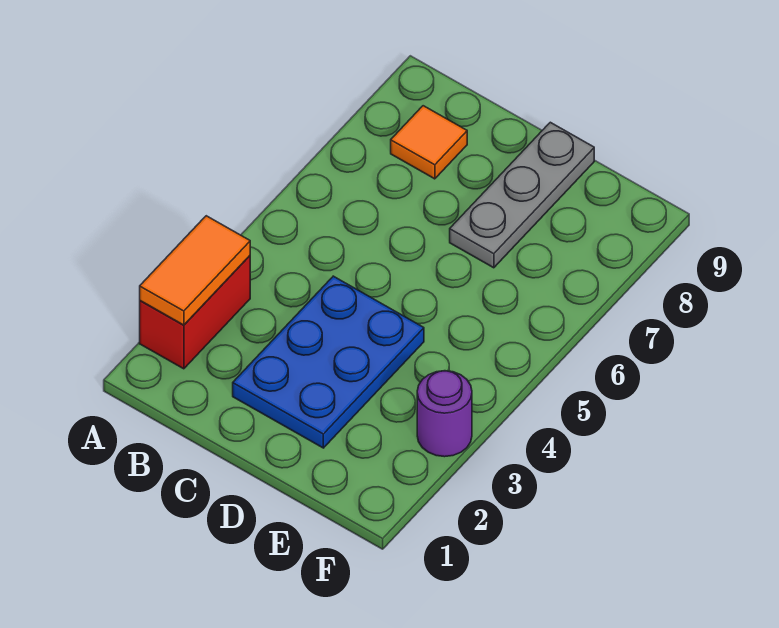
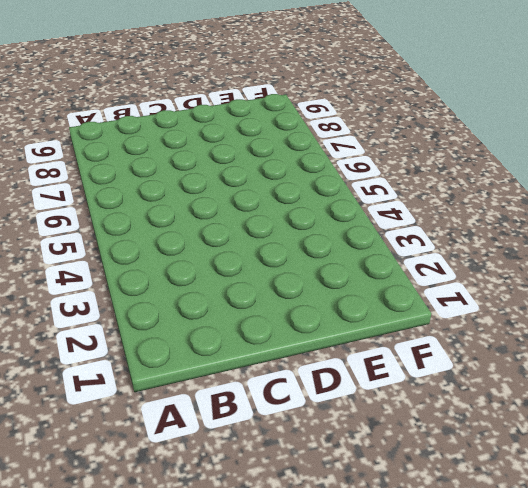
none -> red 1x2 brick [140,256,250,369]
none -> orange 1x1 tile [391,106,467,179]

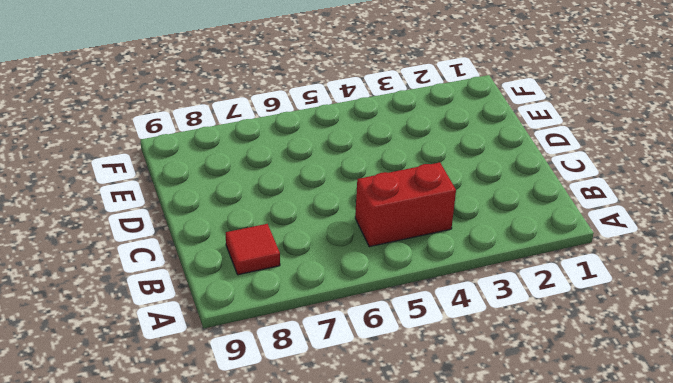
red 1x2 brick [355,162,456,247] -> red 1x2 brick moved to [140,256,250,369]
red 1x1 tile [226,224,280,275] -> orange 1x1 tile [391,106,467,179]
none -> blue 2x3 plate [233,276,424,448]
none -> grey 1x3 plate [450,122,594,268]

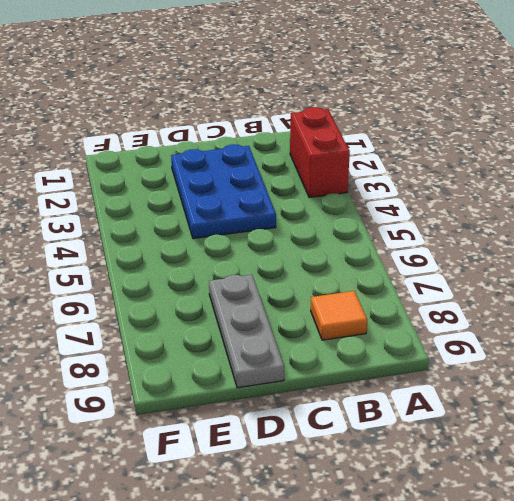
none -> purple 1x1 round brick [417,371,472,457]
none -> orange 1x2 tile [140,216,250,325]

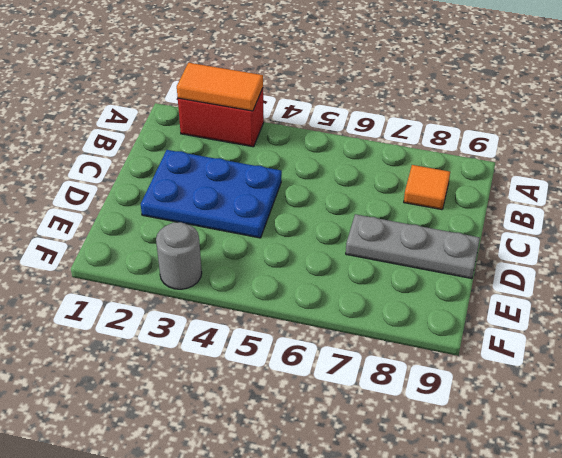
grey 1x1 round brick [156,222,202,289] -> purple 1x1 round brick [417,371,472,457]

